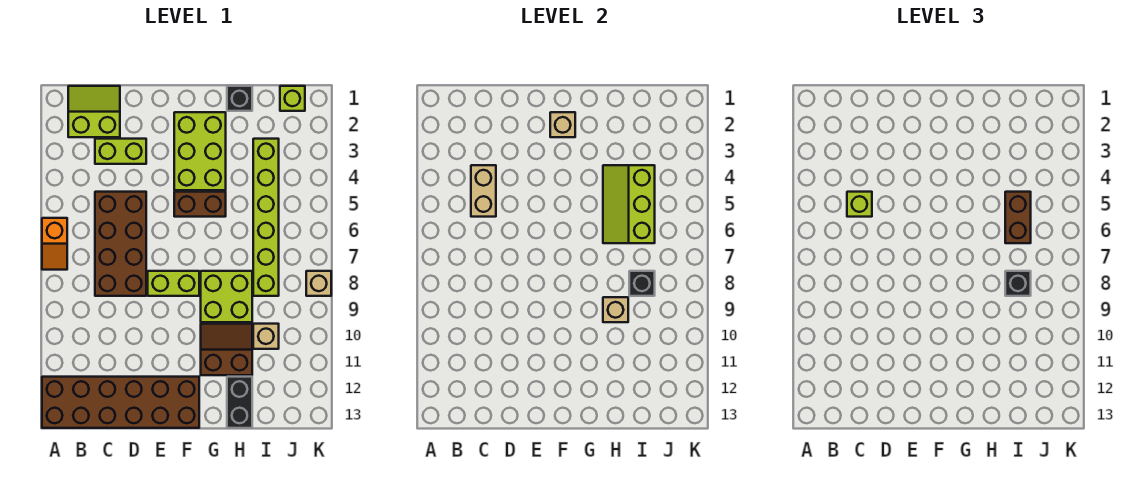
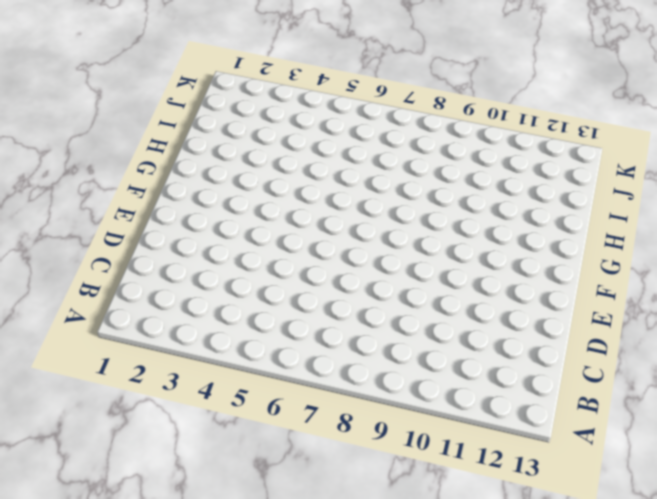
none -> orange 1x2 slope [42,218,67,270]
none -> brown 2x6 brick [42,377,199,428]
none -> lime 2x2 slope [68,86,120,137]

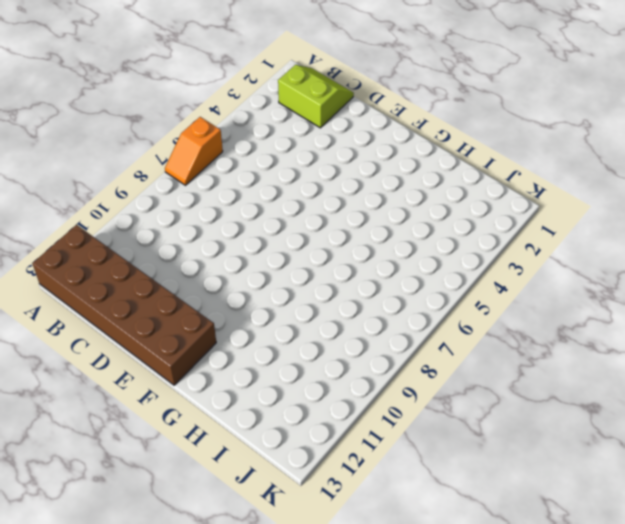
none -> lime 1x2 brick [95,139,146,164]
none -> brown 2x4 brick [95,192,146,296]
none -> lime 1x2 brick [148,271,199,296]

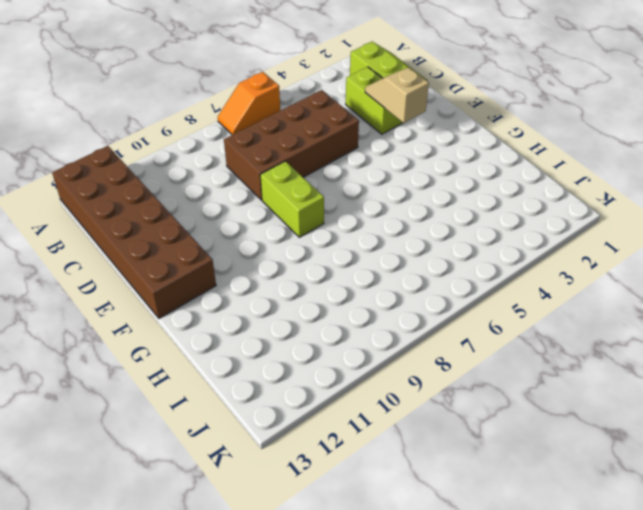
tan 1x2 slope [365,67,429,123] -> none
none -> lime 2x3 brick [174,112,226,190]
none -> brown 1x2 brick [174,192,226,217]
none -> lime 2x2 brick [201,271,252,322]

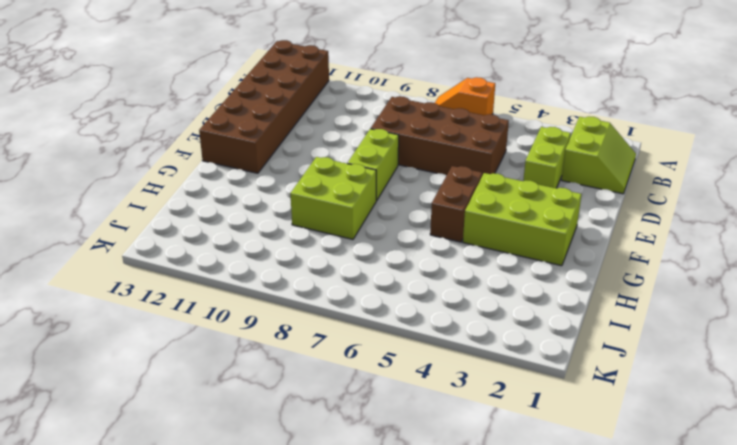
none -> brown 2x2 slope [201,324,252,375]
none -> black 1x1 brick [227,86,252,111]
none -> black 1x2 brick [227,377,252,428]

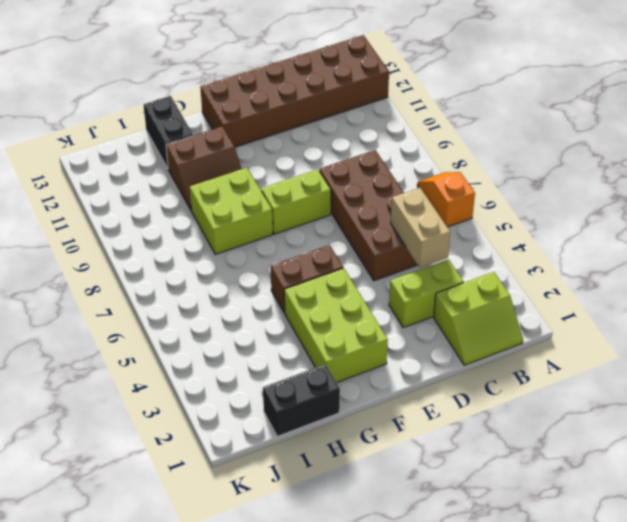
black 1x2 brick [263,364,340,436] -> black 1x1 brick [227,86,252,111]
none -> lime 1x6 brick [253,139,279,296]
none -> tan 1x1 brick [253,324,279,349]
none -> lime 1x1 brick [280,86,305,111]

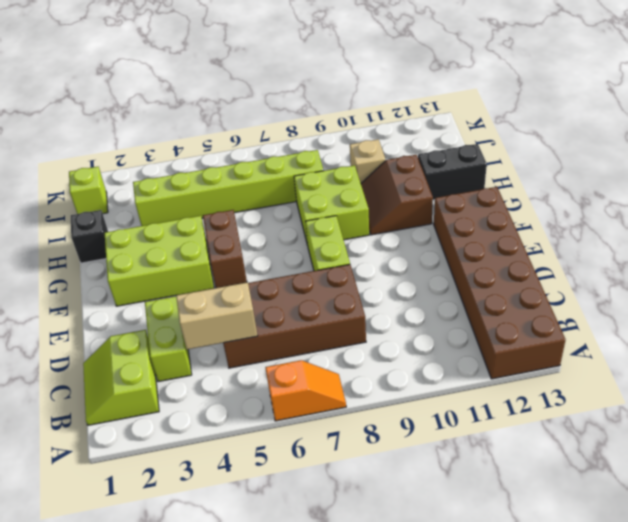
none -> tan 1x1 brick [306,271,331,296]
none -> tan 1x1 brick [550,112,575,137]
none -> lime 2x3 slope [603,165,655,243]

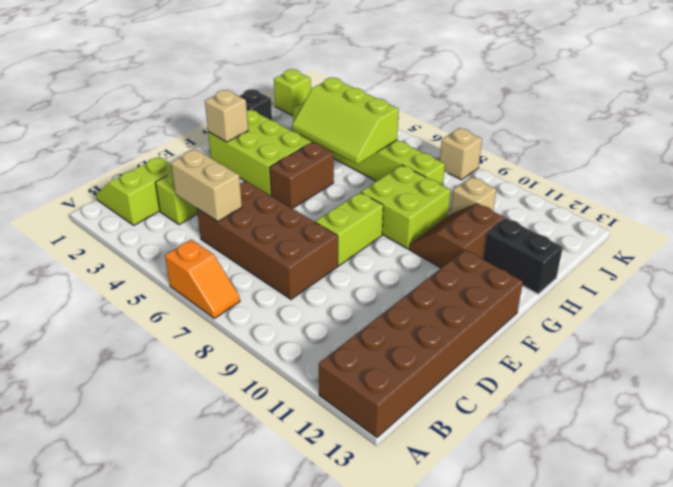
none -> tan 1x1 brick [603,297,628,322]
none -> black 1x1 brick [629,271,655,296]
none -> lime 1x1 brick [847,192,872,217]

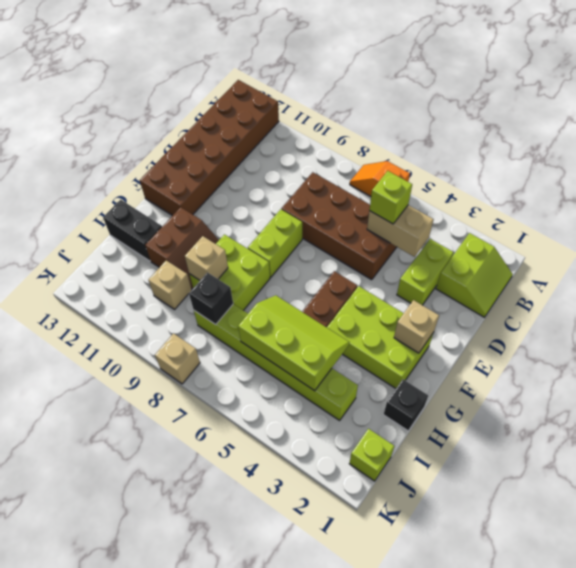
none -> brown 1x2 brick [1005,192,1031,243]
none -> black 1x1 brick [1005,271,1031,296]

